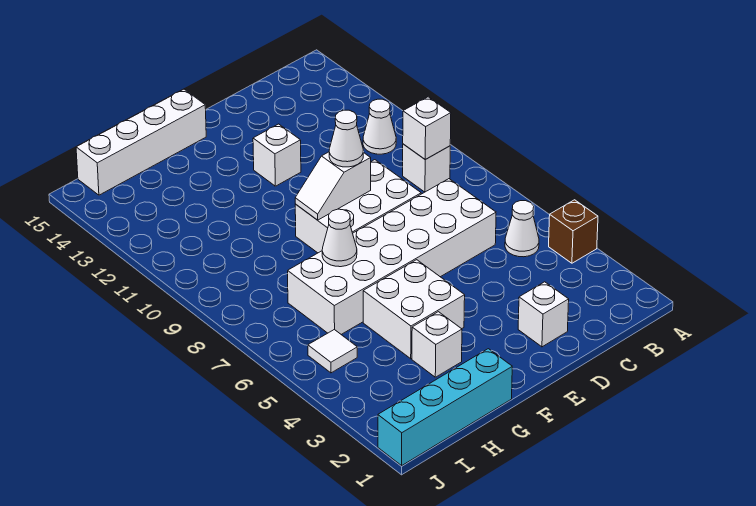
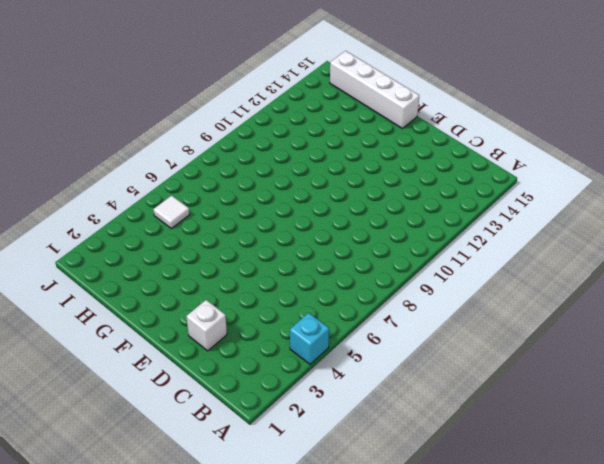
cyan 1x1 brick [290,313,329,364] -> brown 1x1 brick [549,200,598,263]
none -> white 1x1 cone [505,201,539,257]
none -> white 1x1 brick [403,144,450,192]
none -> white 1x1 cone [363,99,396,154]

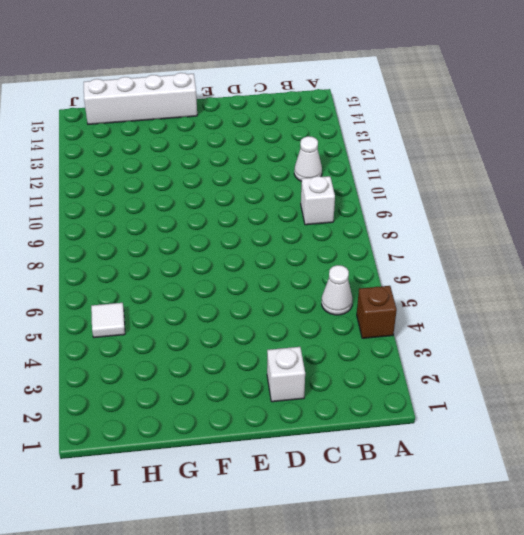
none -> white 2x6 brick [288,179,496,334]
none -> white 2x3 brick [295,160,421,253]
none -> white 1x1 brick [253,124,301,186]

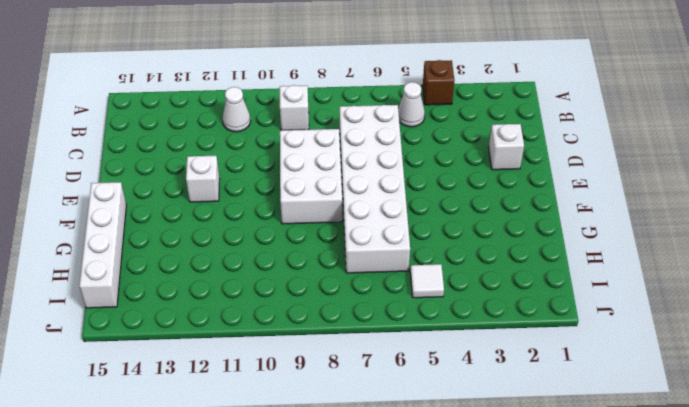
none -> white 2x2 brick [363,260,465,359]
none -> cyan 1x4 brick [378,349,512,465]
none -> white 1x1 brick [412,312,462,377]

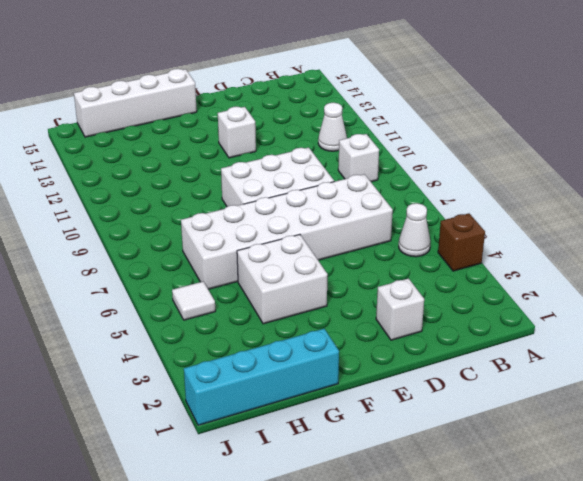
none -> white 1x1 brick [412,312,462,377]
none -> white 1x1 brick [403,97,451,160]
none -> white 1x2 slope [295,152,371,220]

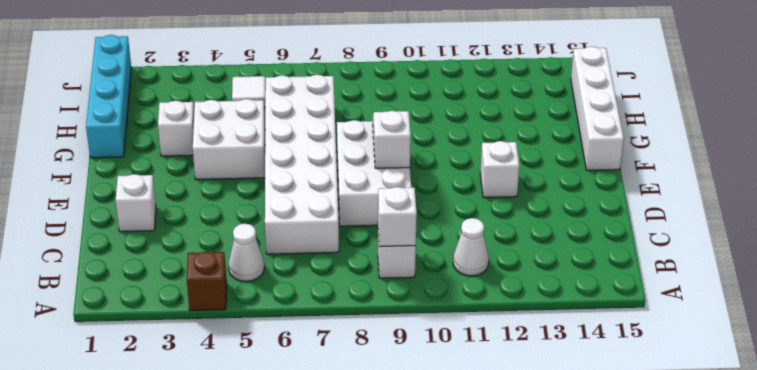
none -> white 1x1 cone [322,209,357,267]
none -> white 1x1 cone [329,110,363,167]

